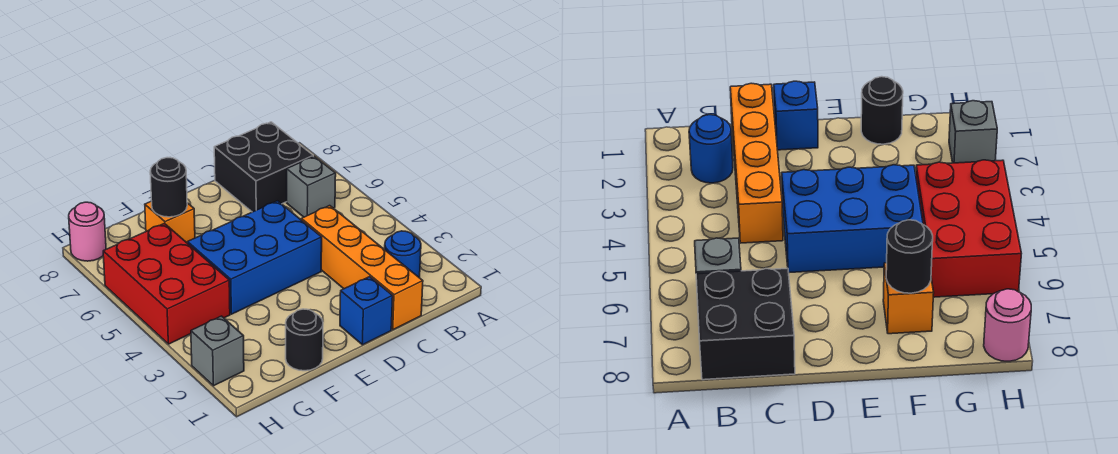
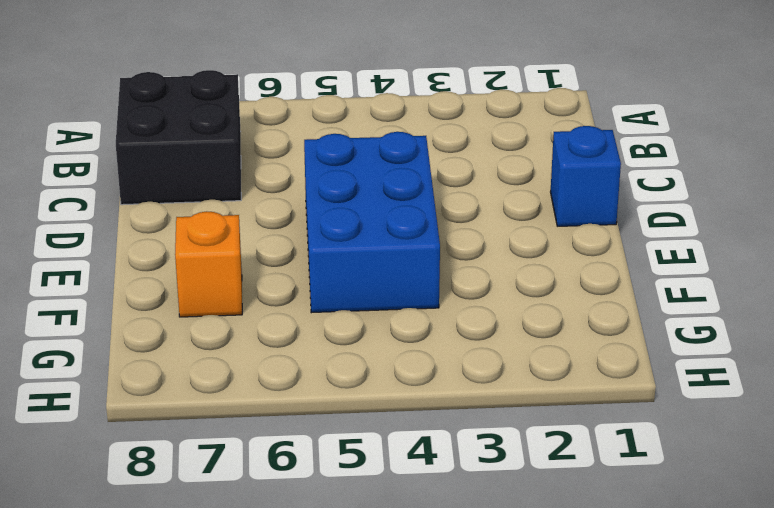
none -> blue 1x1 round brick [385,231,421,278]
none -> grey 1x1 brick [287,156,336,217]
none -> orange 1x4 brick [301,206,423,330]

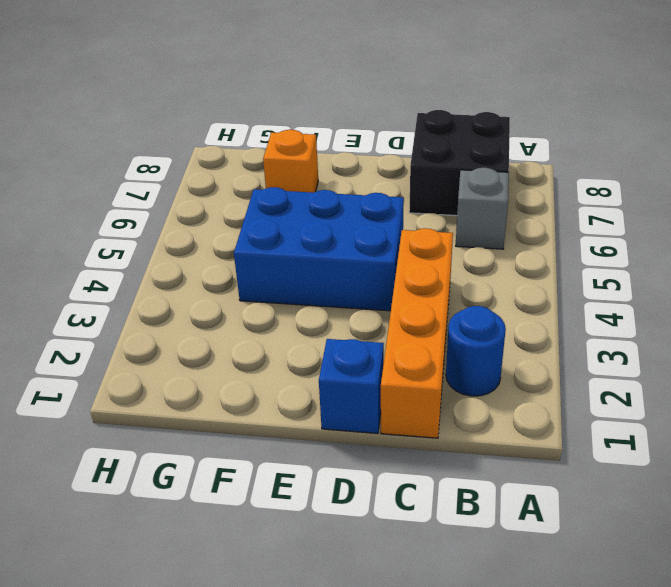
none -> black 1x1 round brick [286,309,323,371]
none -> red 2x3 brick [103,223,230,344]
none -> grey 1x1 brick [191,316,244,386]

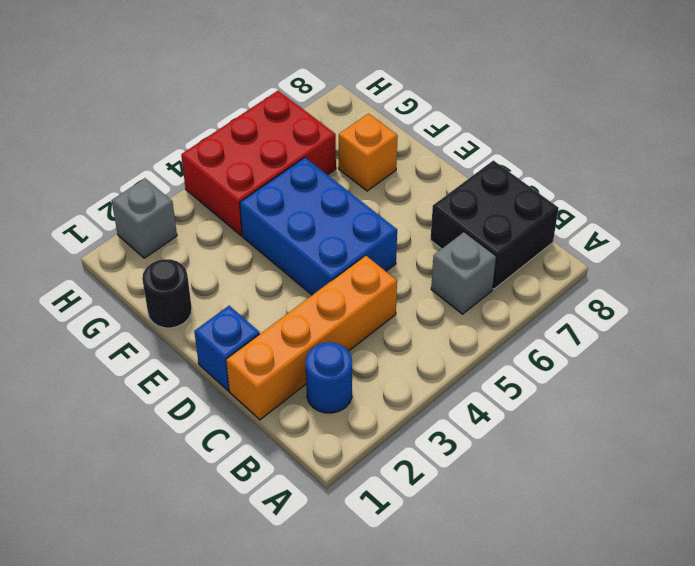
none -> pink 1x1 round brick [69,202,106,261]
none -> black 1x1 round brick [150,158,187,217]

